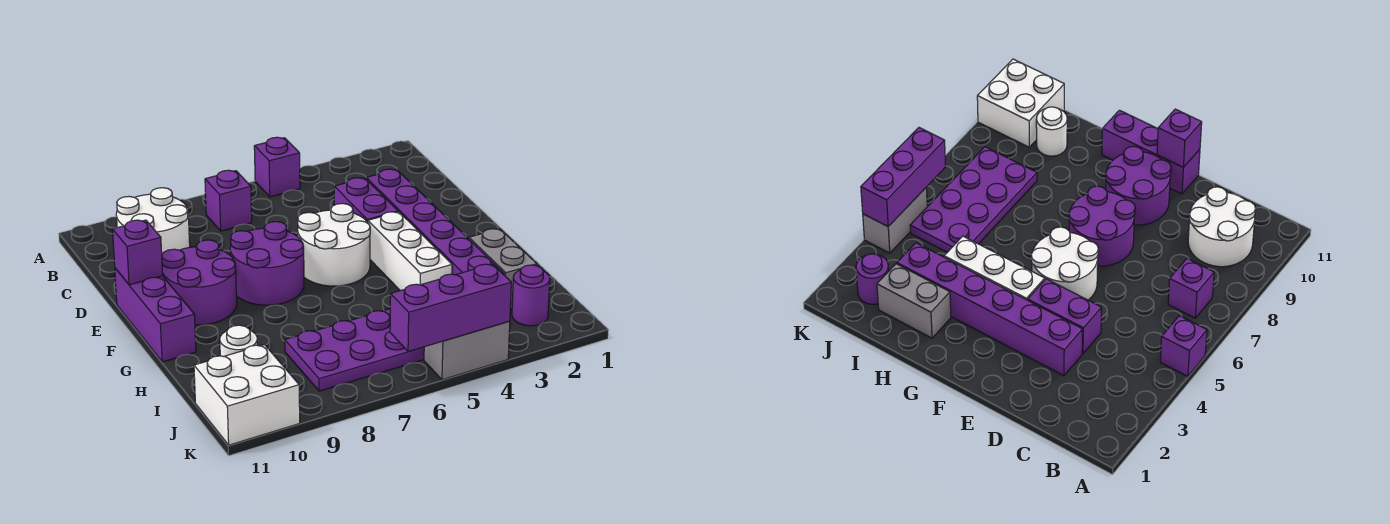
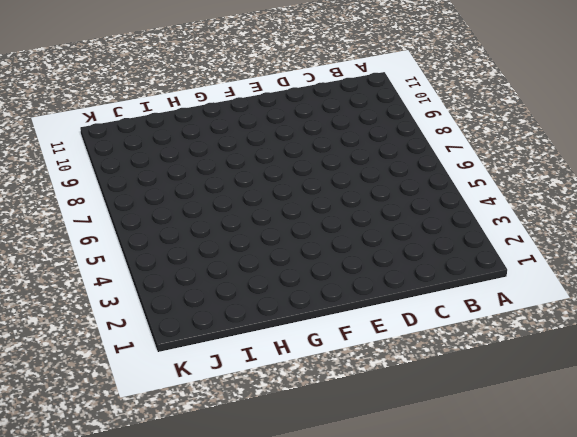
none -> purple 1x1 brick [254,137,300,197]
none -> purple 1x1 brick [205,170,252,231]
none -> white 2x2 round brick [116,188,190,254]

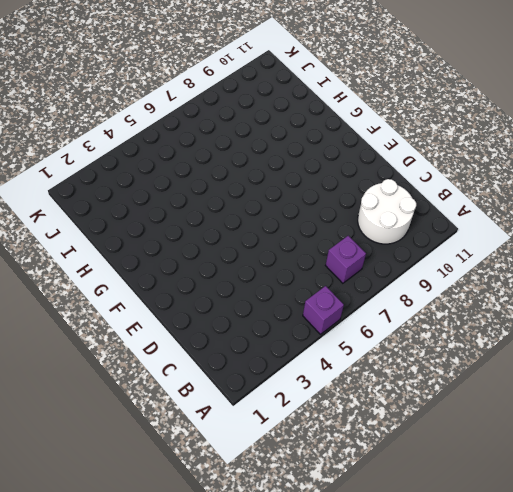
none -> purple 1x6 brick [366,169,504,275]
none -> purple 1x2 brick [334,178,398,222]
none -> white 2x2 round brick [298,203,370,286]

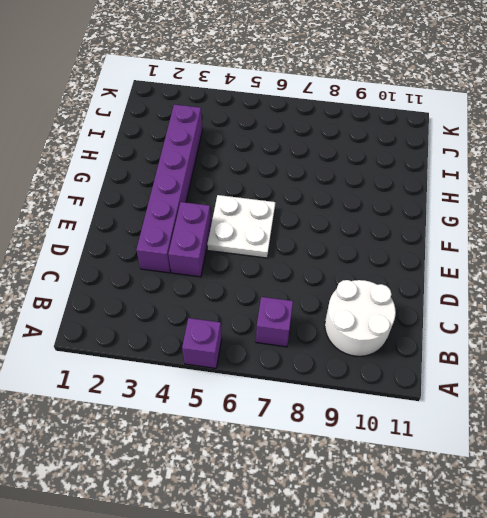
white 2x2 plate [207,195,275,258] -> white 2x2 round brick [298,203,370,286]
none -> purple 2x2 round brick [230,222,304,305]
none -> purple 2x2 round brick [162,240,237,325]
none -> purple 1x3 brick [115,268,196,362]

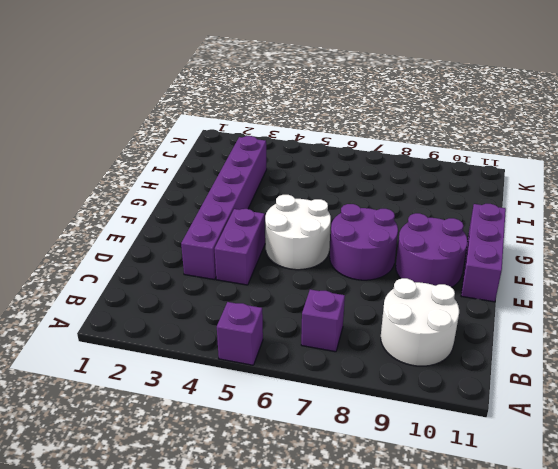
none -> white 1x3 brick [368,212,452,291]
none -> grey 1x2 brick [469,229,537,309]
none -> purple 2x4 plate [285,309,424,391]

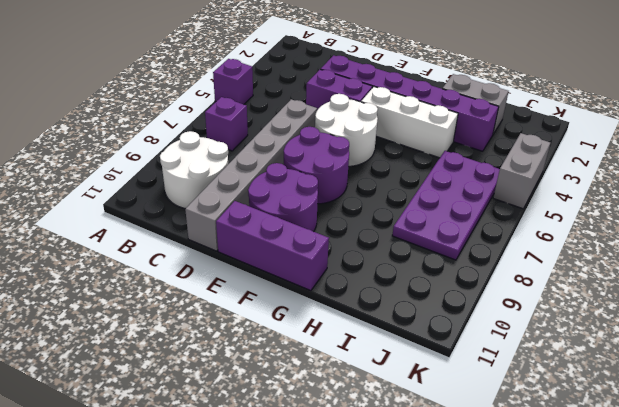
grey 1x6 brick [185,99,317,251] -> none
none -> white 1x1 round brick [220,325,257,356]
none -> purple 1x1 round brick [512,265,550,326]
none -> white 2x2 brick [194,345,300,445]

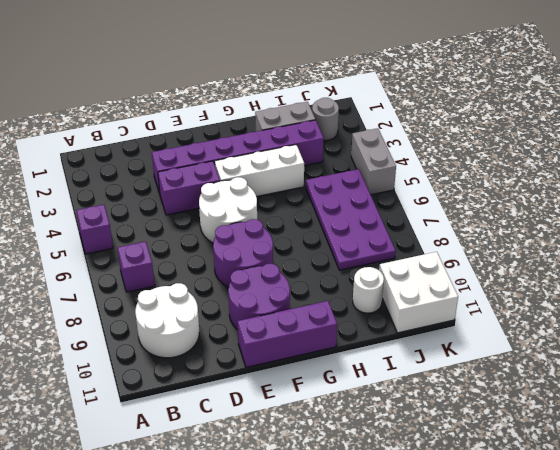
grey 1x1 round brick [312,98,339,141] -> purple 1x1 round brick [512,265,550,326]
none -> purple 1x1 brick [113,220,163,285]
none -> purple 1x3 brick [390,264,511,351]

